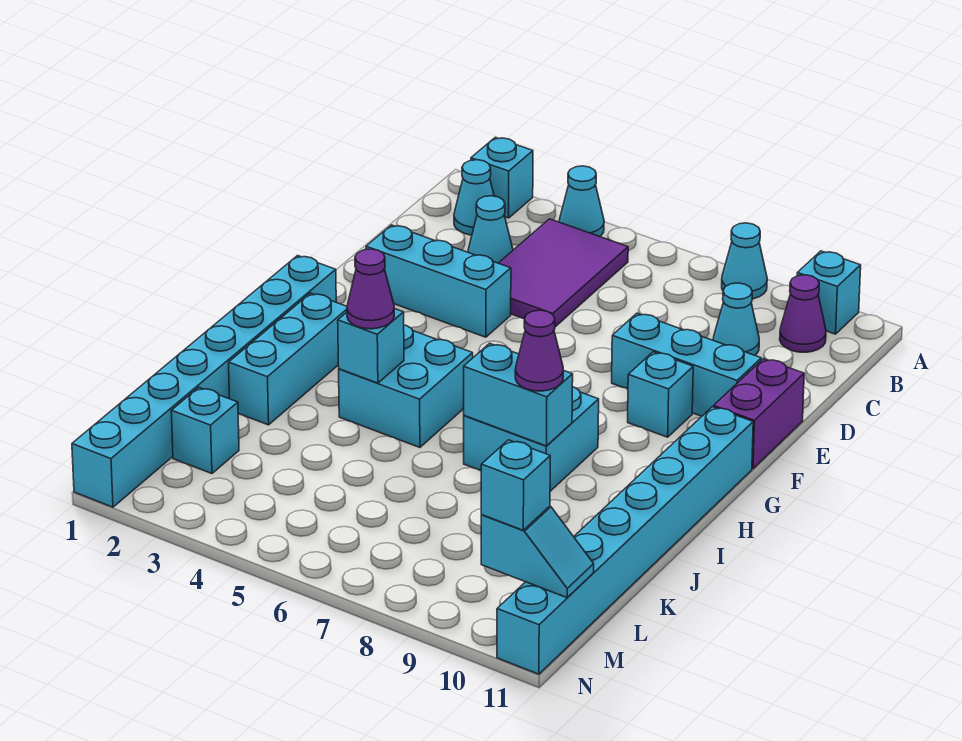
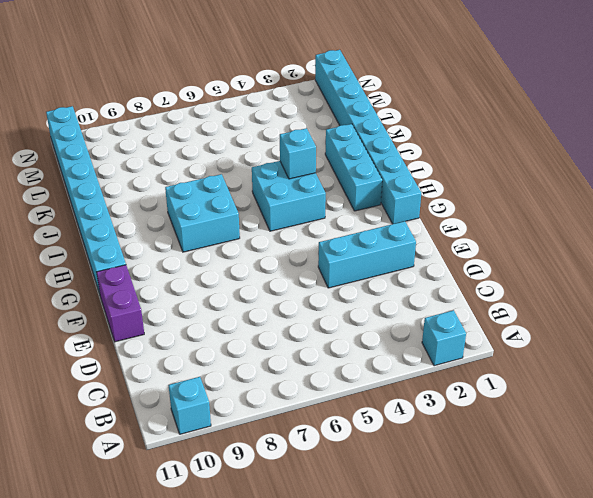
none -> cyan 1x1 cone [559,166,604,237]
none -> cyan 1x1 cone [722,223,767,299]
none -> cyan 1x1 cone [454,160,494,235]

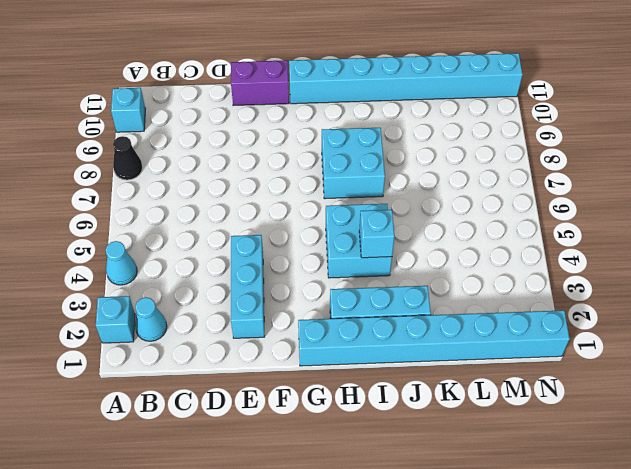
black 1x1 cone [113,136,142,180] -> cyan 1x1 cone [722,223,767,299]
none -> purple 2x3 tile [499,219,628,327]
none -> purple 1x1 cone [780,275,826,352]
none -> cyan 1x1 cone [468,196,513,263]

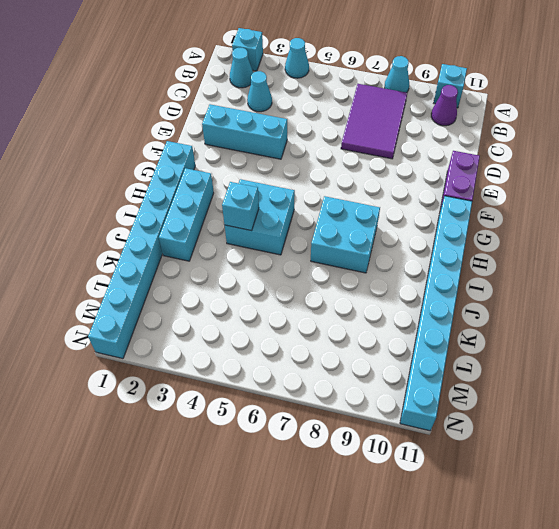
purple 2x3 tile [341,84,407,159] -> purple 2x3 tile moved to [499,219,628,327]
none -> cyan 1x1 cone [713,283,759,355]
none -> cyan 1x3 brick [612,313,761,416]
none -> cyan 1x1 brick [628,352,693,437]

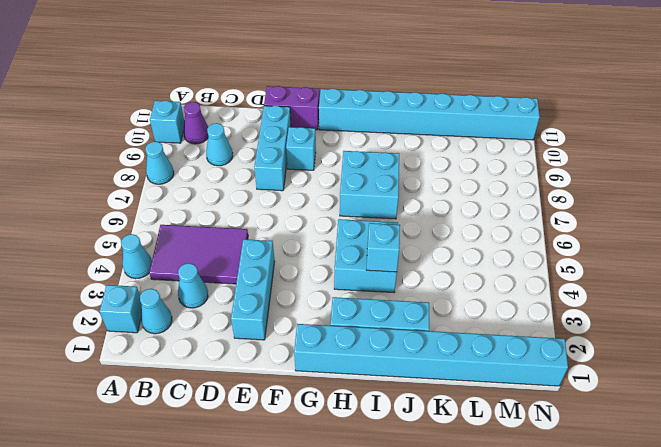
none -> cyan 1x1 brick [171,387,239,474]
none -> cyan 1x2 brick [464,343,573,446]
none -> cyan 1x2 slope [481,506,594,598]

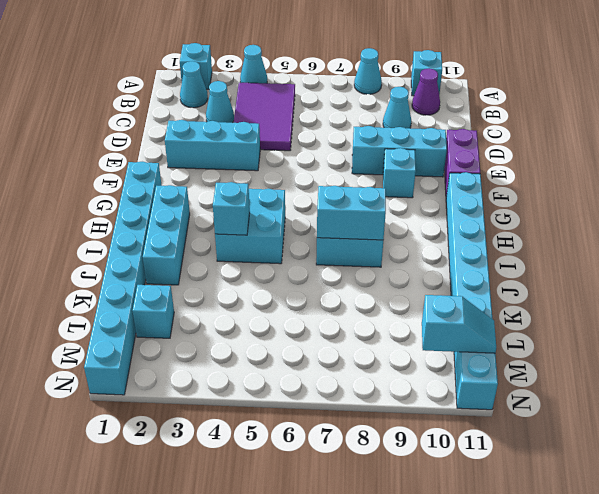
none -> purple 1x1 cone [347,249,394,329]
none -> purple 1x1 cone [515,310,563,391]
none -> cyan 1x1 brick [481,440,550,530]

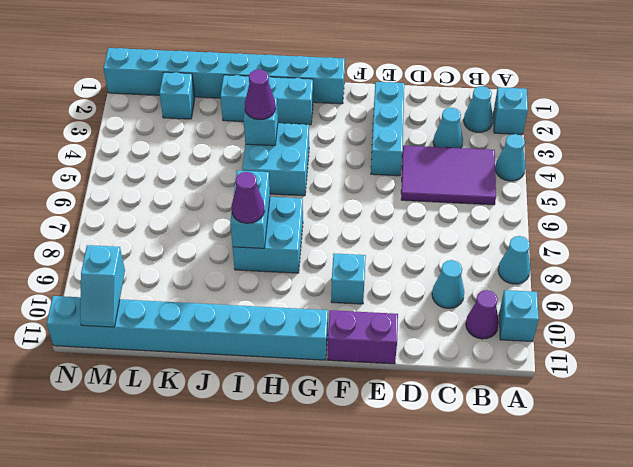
none -> cyan 1x3 brick [612,313,761,416]
none -> cyan 1x1 brick [481,440,550,530]

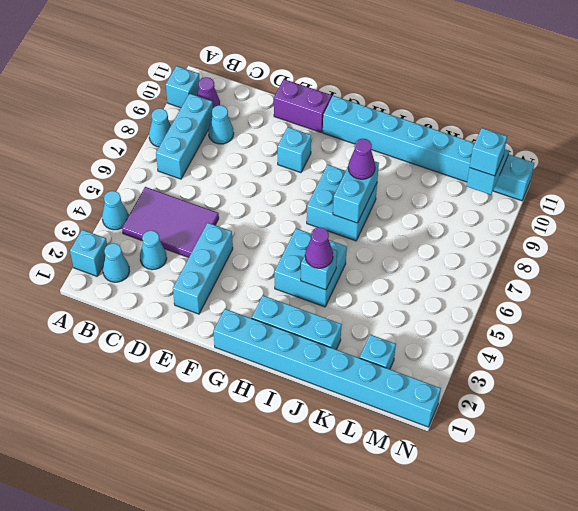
cyan 1x3 brick [156,94,213,179] -> cyan 1x3 brick moved to [612,313,761,416]

